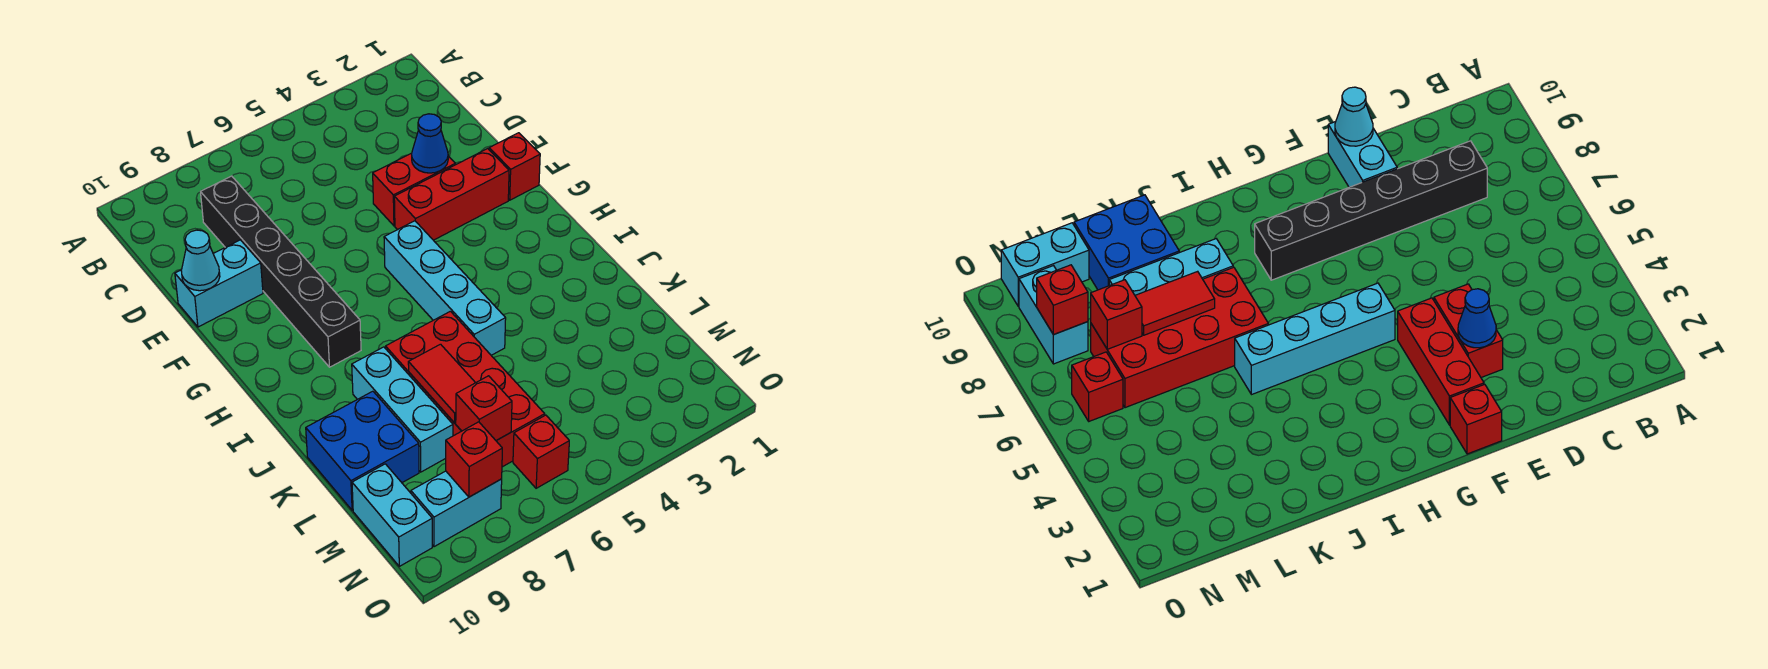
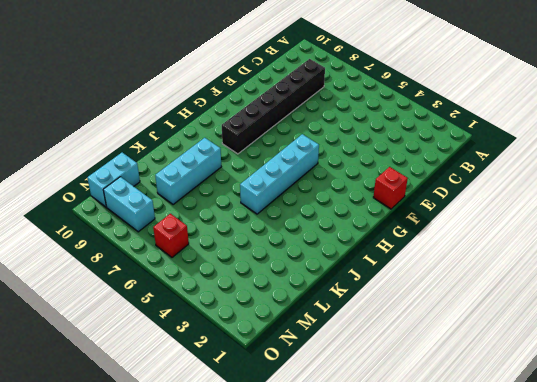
none -> red 1x2 brick [373,153,455,226]
none -> cyan 1x2 brick [175,240,263,327]
none -> red 1x3 brick [394,149,509,240]

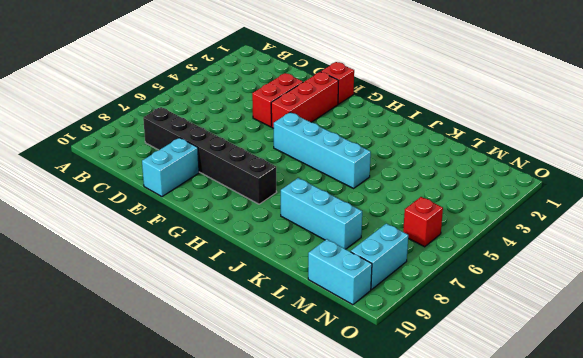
none -> red 2x4 brick [386,311,545,467]
none -> blue 2x2 brick [306,391,419,510]
none -> blue 1x1 cone [412,114,448,173]

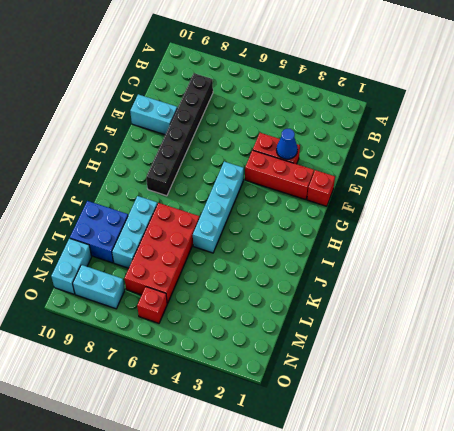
none -> cyan 1x1 cone [181,230,220,291]
none -> red 1x2 tile [408,344,475,423]
none -> red 1x1 brick [456,376,512,441]

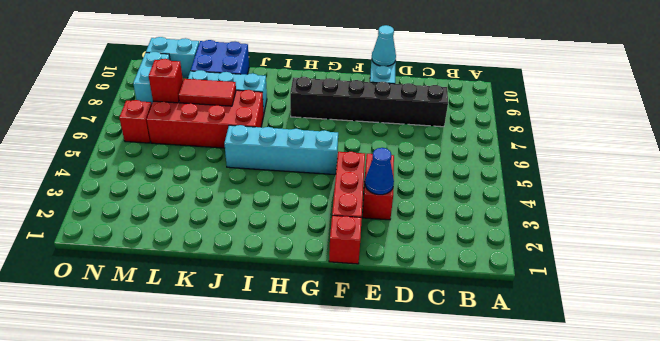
none -> red 1x1 brick [446,422,502,497]

